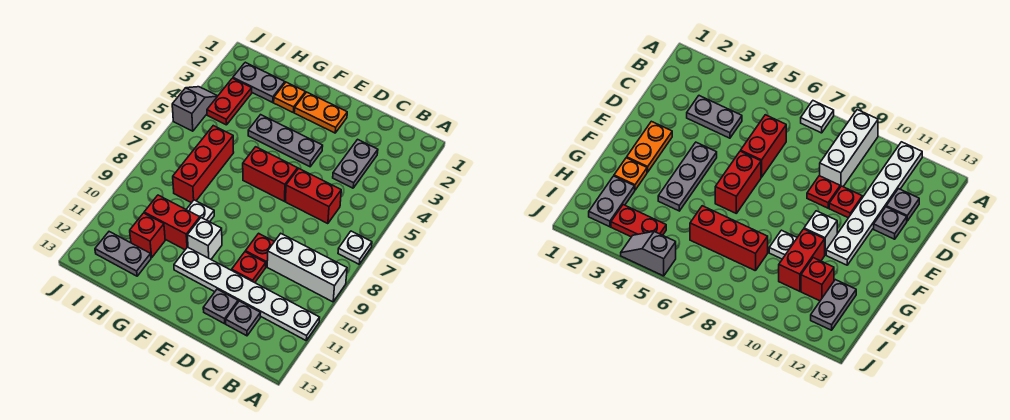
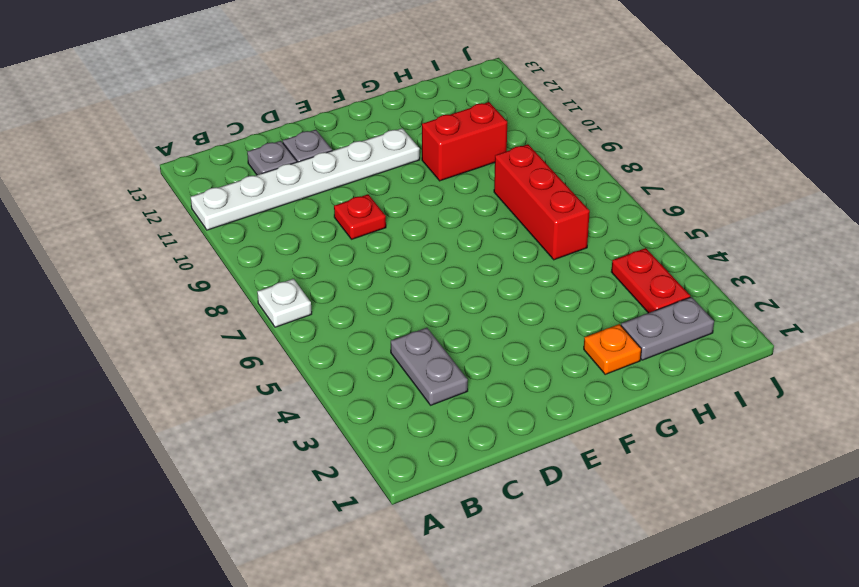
none -> white 1x3 brick [267,234,347,302]
none -> red 1x2 brick [286,168,341,224]
none -> red 1x1 plate [232,252,266,283]

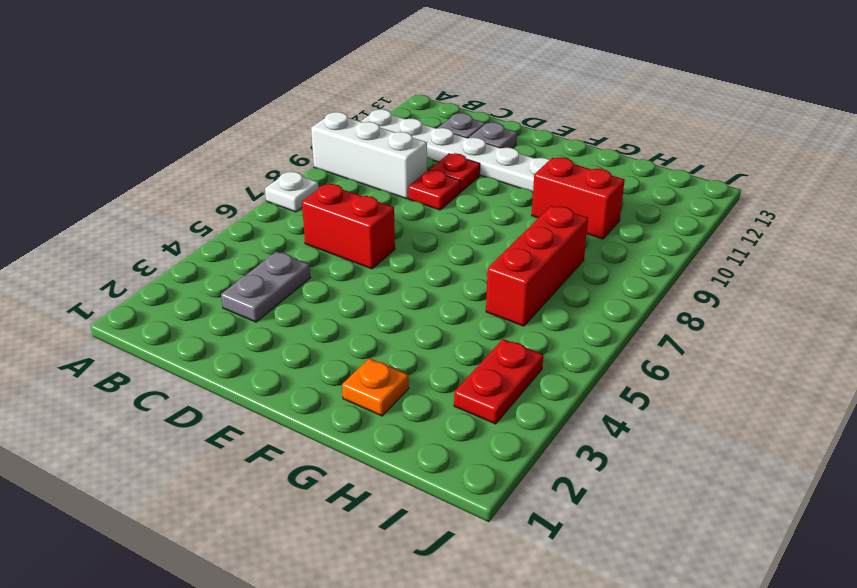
none -> orange 1x2 plate [294,92,347,133]
none -> grey 1x3 plate [248,115,323,167]
none -> red 1x2 brick [243,147,298,201]

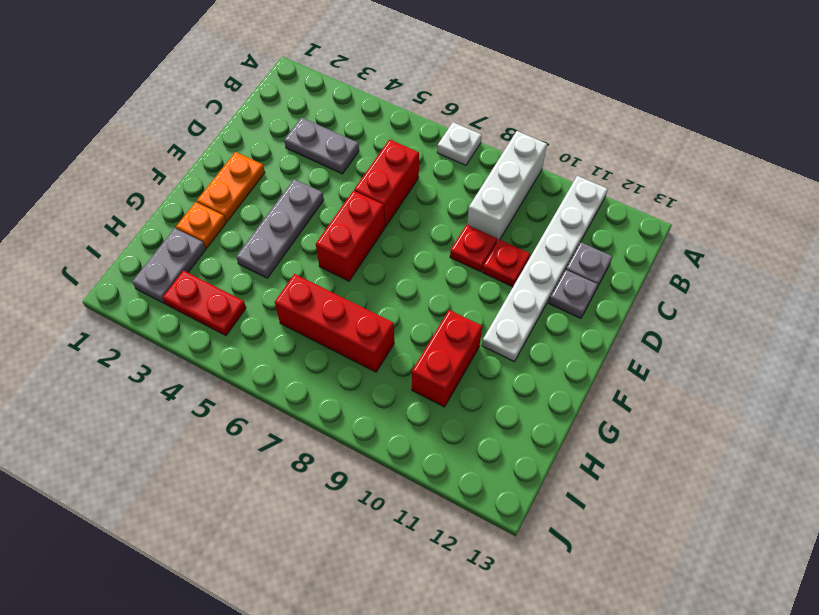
none -> white 1x1 brick [187,218,222,259]
none -> white 1x1 plate [186,200,214,222]
none -> red 1x1 brick [130,213,165,258]

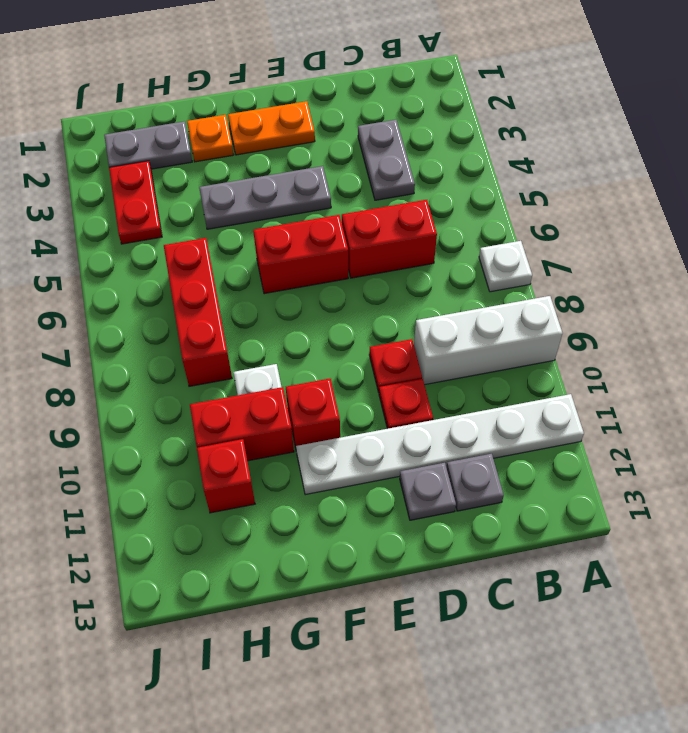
red 1x1 brick [286,379,340,448] -> white 1x1 brick [187,218,222,259]
none -> grey 1x2 plate [95,232,151,276]
none -> grey 1x2 slope [172,87,217,131]

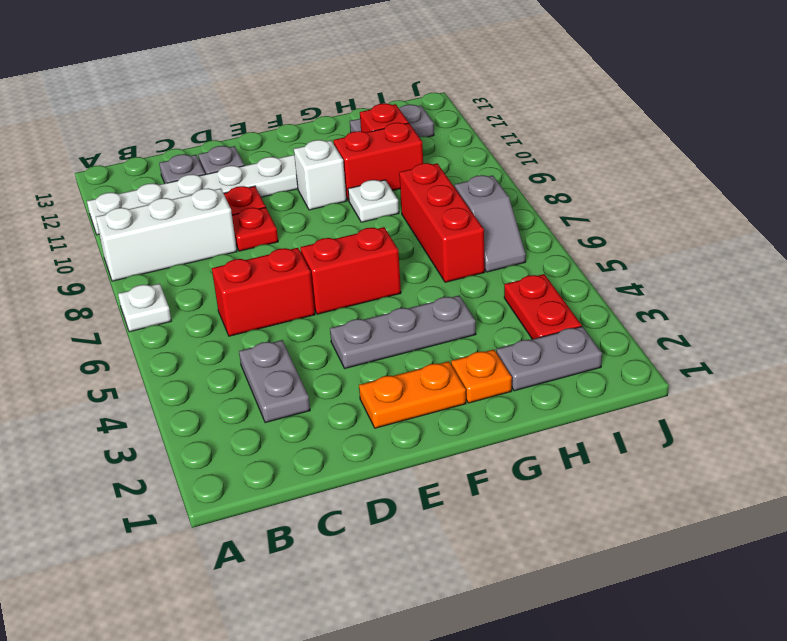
grey 1x2 slope [455,175,526,272] -> grey 1x2 slope moved to [172,87,217,131]

